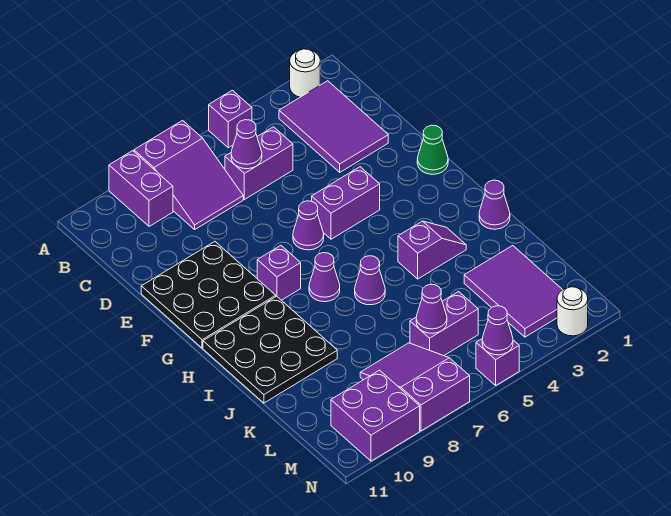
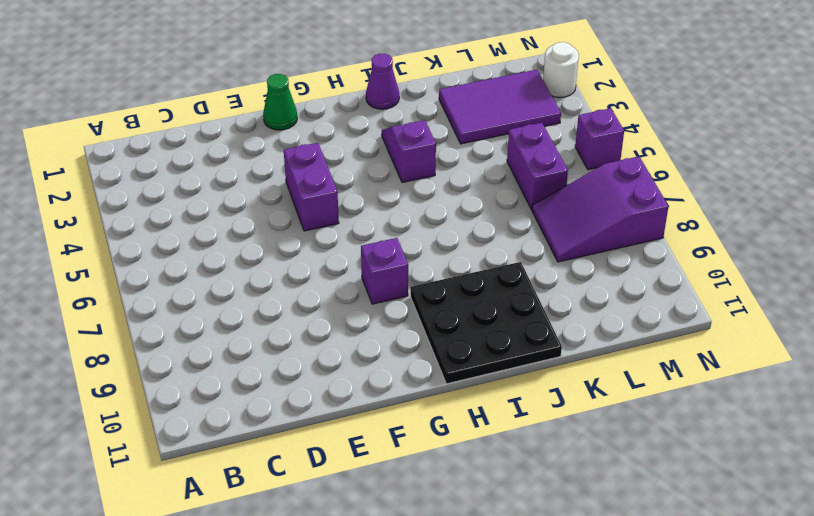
none -> white 1x1 round brick [290,49,320,97]
none -> purple 1x1 brick [209,90,252,148]
none -> purple 2x3 slope [134,121,243,229]

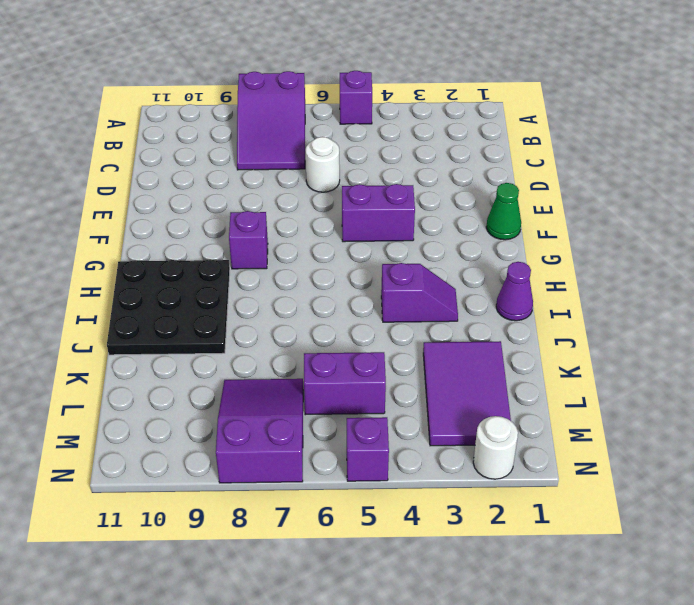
white 1x1 round brick [306,137,340,192] -> white 1x1 round brick moved to [290,49,320,97]
none -> purple 1x2 brick [109,151,173,226]
none -> purple 2x3 tile [279,81,388,172]
none -> purple 1x2 brick [225,127,293,199]

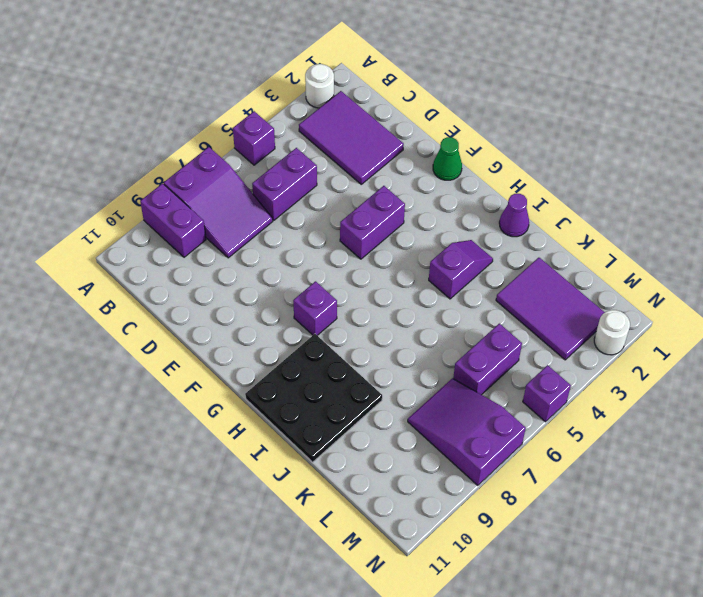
none -> black 3x3 plate [141,242,276,348]
none -> purple 1x1 cone [293,201,324,250]
none -> purple 1x1 cone [309,253,340,302]

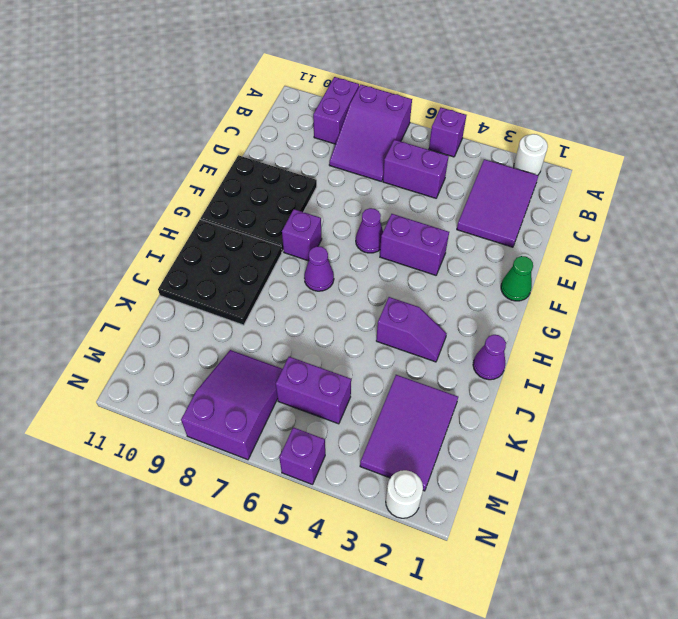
none -> purple 1x1 cone [355,256,385,305]
none -> purple 2x2 brick [331,370,420,461]
none -> purple 1x1 cone [231,120,262,169]

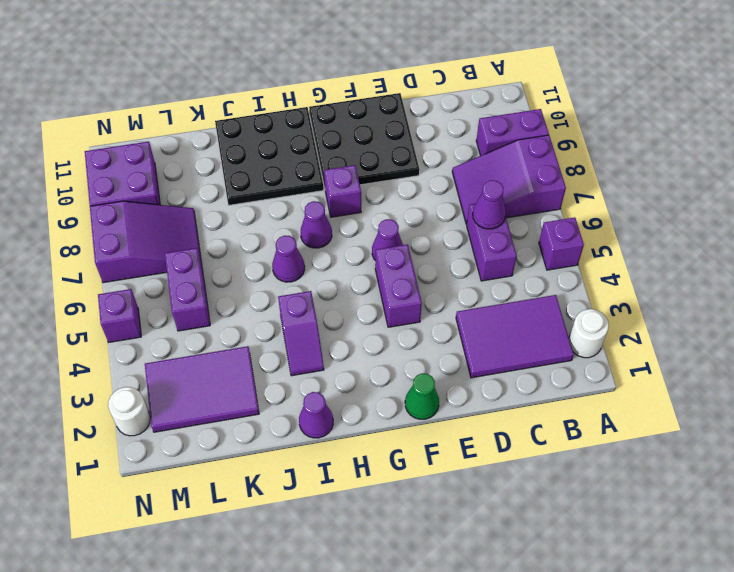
none -> purple 1x1 cone [416,284,447,333]
none -> purple 1x1 cone [482,306,513,355]

